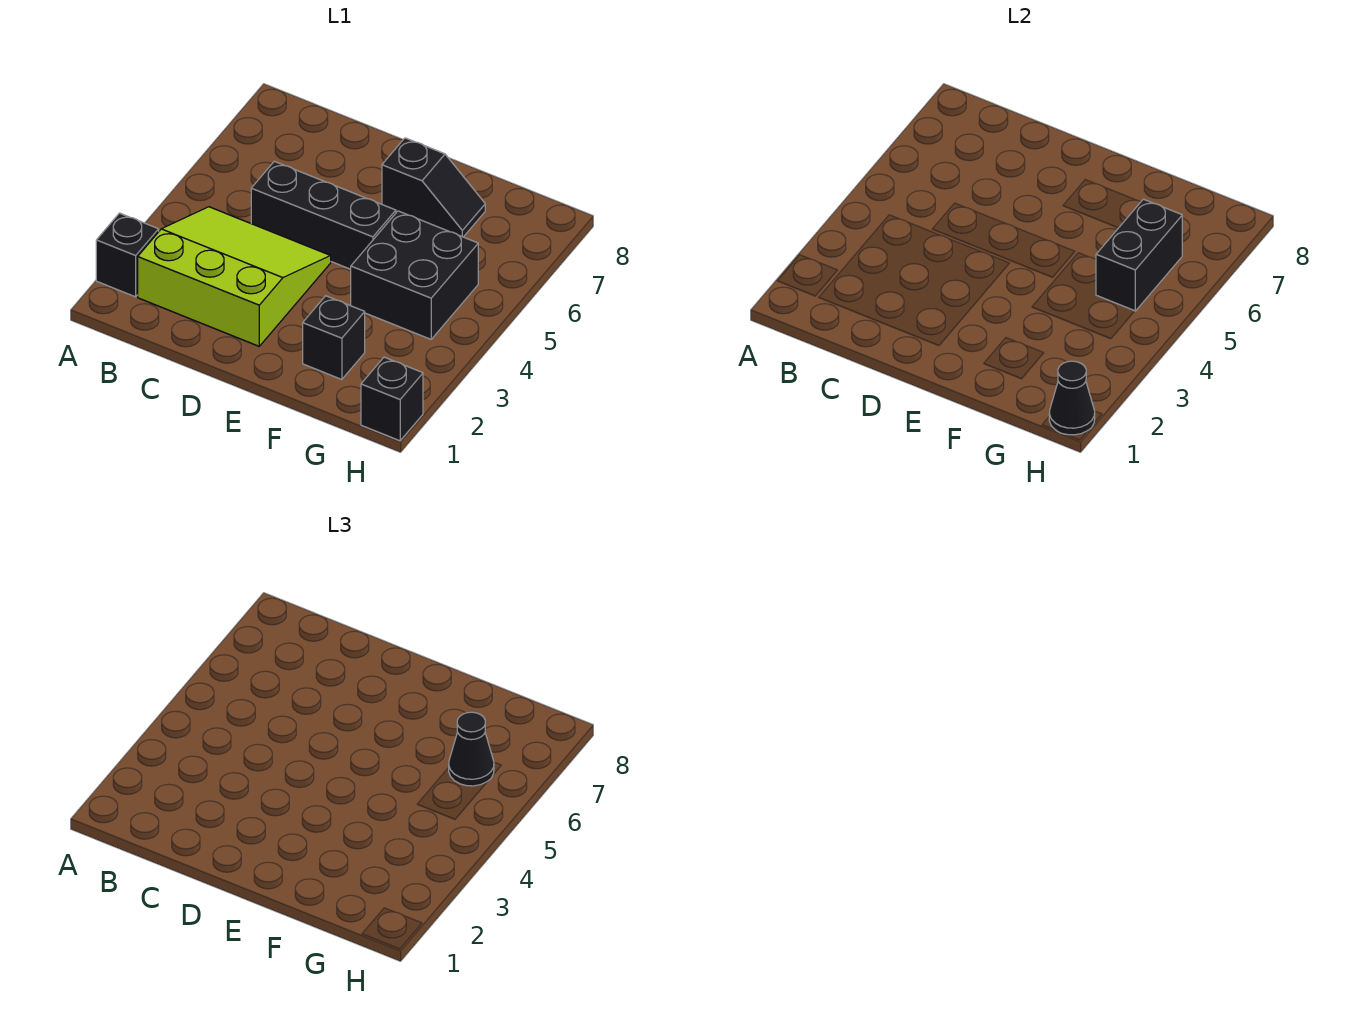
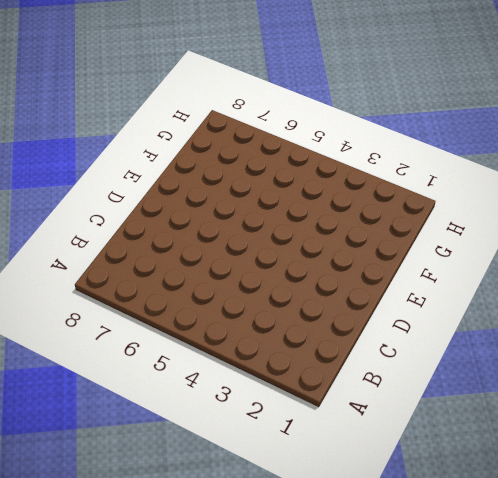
none -> black 1x1 brick [96,213,159,297]
none -> lime 3x3 slope [138,207,331,346]

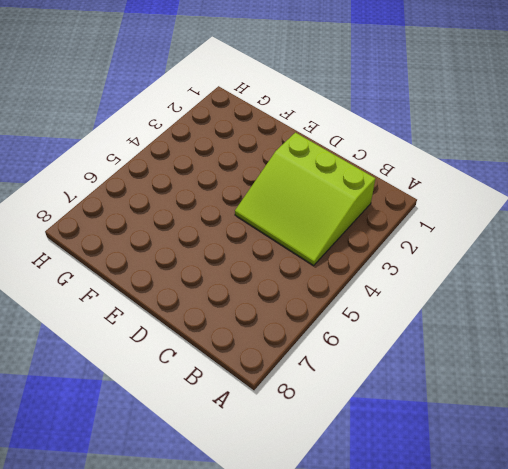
none -> black 1x1 brick [96,213,159,297]
none -> black 1x3 brick [251,161,396,269]

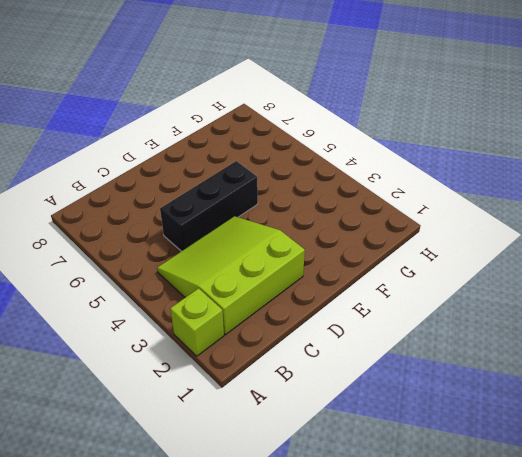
lime 1x1 brick [170,288,224,356] -> black 1x1 brick [96,213,159,297]
none -> black 1x2 slope [382,138,485,237]
none -> black 1x1 brick [303,296,365,380]

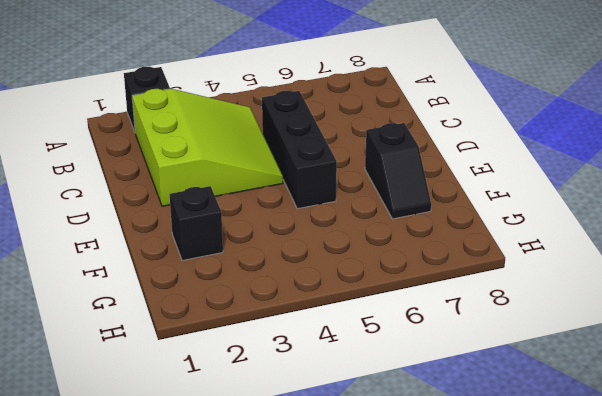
none -> black 2x2 brick [351,211,478,339]
none -> black 1x1 brick [361,357,423,441]

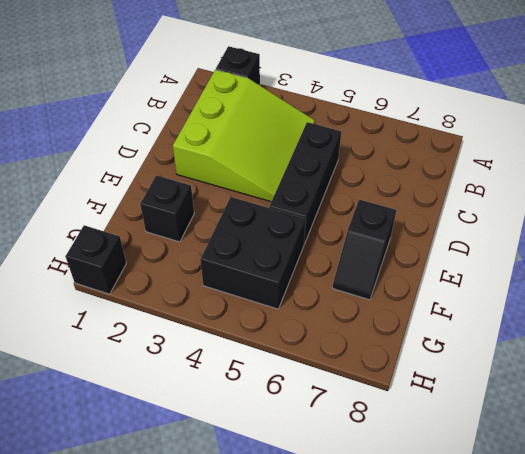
none -> black 1x2 brick [1096,199,1182,311]
none -> black 1x1 cone [1049,361,1095,435]

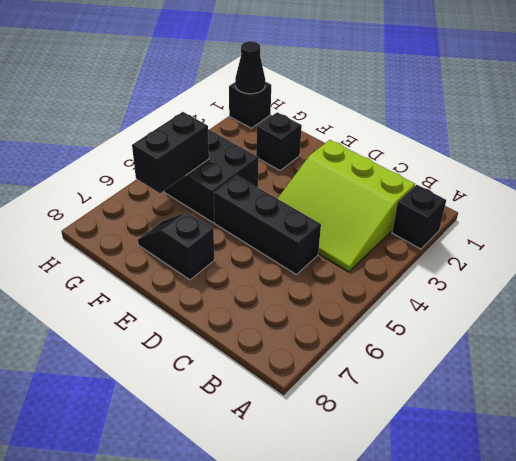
none -> black 1x1 cone [449,712,494,786]

